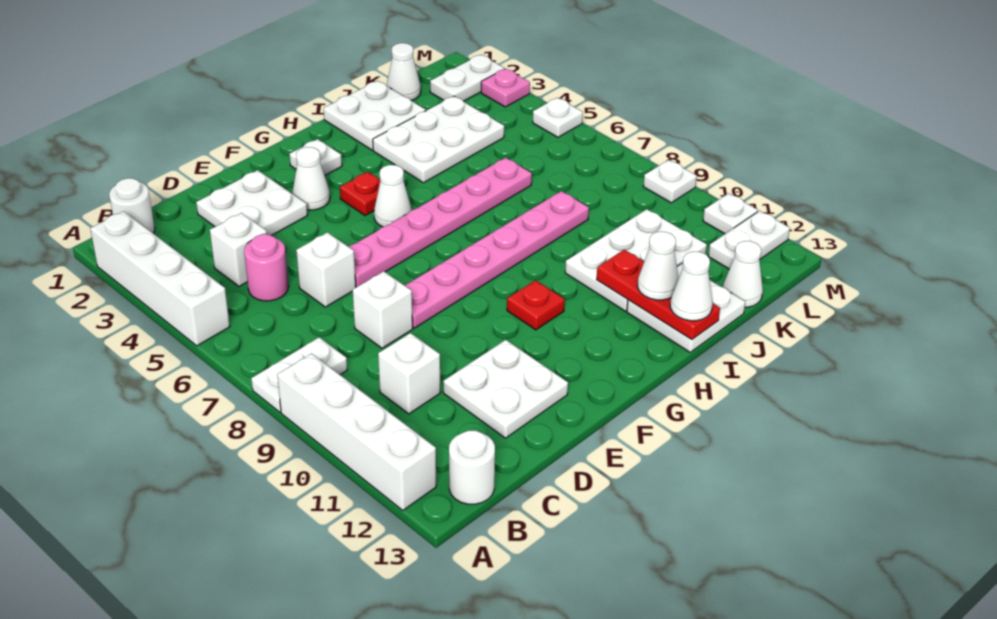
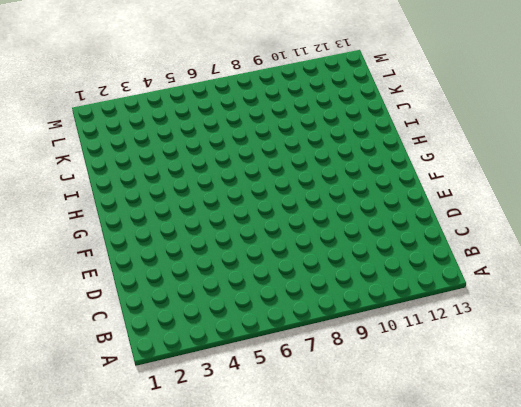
none -> white 1x4 brick [90,211,230,346]
none -> white 1x2 plate [251,337,347,412]
none -> white 1x4 brick [277,354,436,510]
none -> white 1x1 round brick [109,178,155,233]

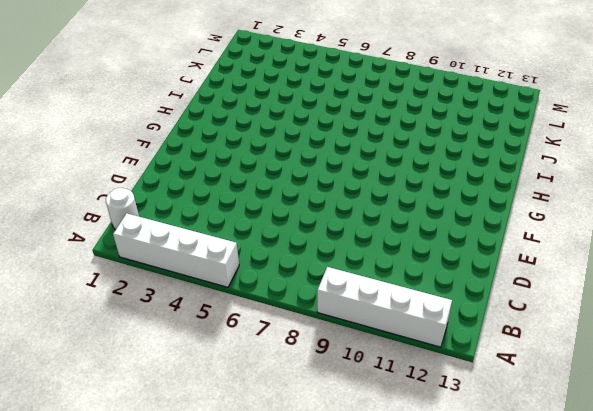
none -> white 1x2 plate [251,337,347,412]
none -> white 1x1 round brick [449,431,495,504]
none -> white 1x1 brick [210,213,267,286]
none -> pink 1x1 round brick [244,234,289,301]

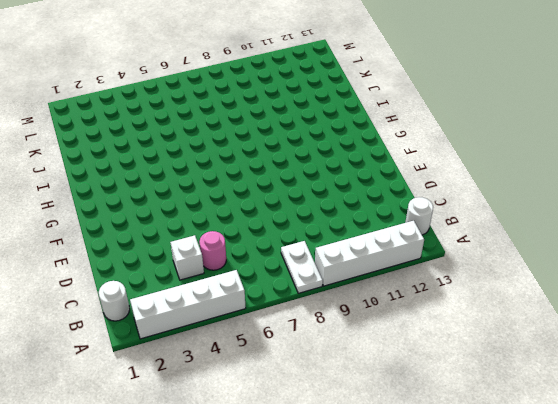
none -> white 1x1 brick [378,333,440,414]
none -> white 2x2 plate [196,170,307,236]
none -> white 1x1 brick [296,232,356,307]
none -> white 1x1 brick [353,271,413,348]

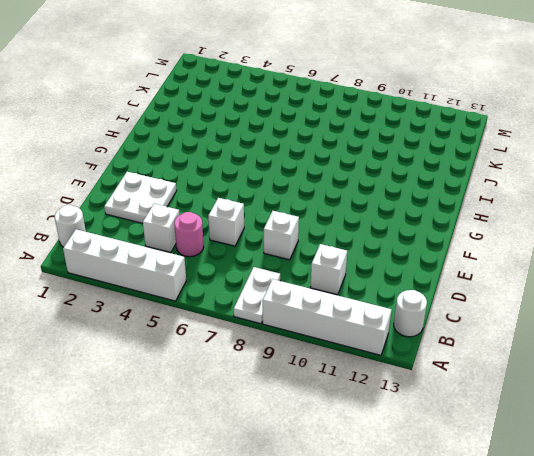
none -> white 2x2 plate [443,340,568,438]
none -> pink 1x6 plate [349,158,532,287]
none -> pink 1x6 plate [405,191,589,328]
none -> white 1x1 cone [292,147,330,210]

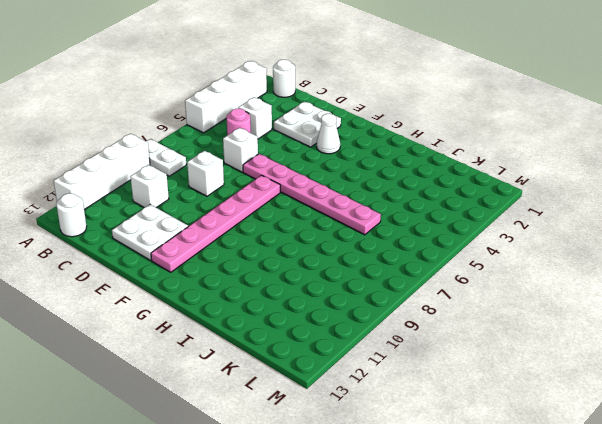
pink 1x6 plate [151,175,281,272] -> pink 1x6 plate turned to [405,191,589,328]
none -> white 1x1 plate [290,139,342,175]
none -> red 1x1 plate [340,172,380,216]
none -> white 1x1 cone [374,165,412,227]
none -> red 1x1 plate [507,280,565,330]

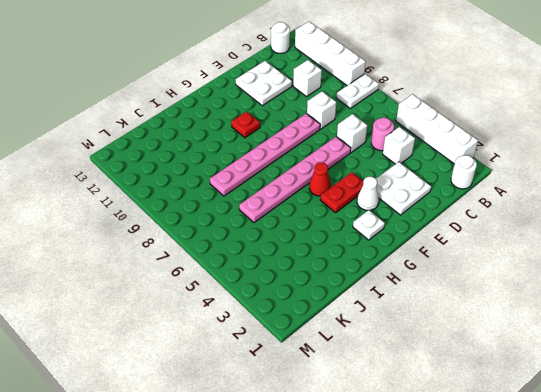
red 1x2 plate [320,172,364,213] -> red 1x1 plate [340,172,380,216]
red 1x1 cone [309,162,331,196] -> white 1x1 cone [374,165,412,227]
none -> white 2x2 plate [324,81,426,150]
none -> white 2x3 plate [373,96,504,183]
none -> white 2x3 plate [565,209,707,311]
none -> white 2x2 plate [627,264,745,352]

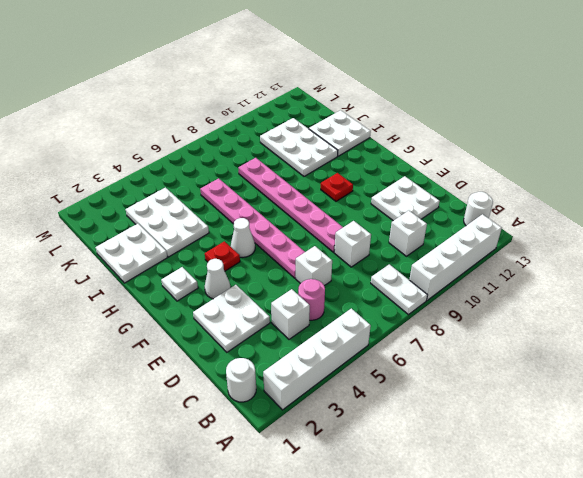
none -> white 1x1 cone [387,43,421,100]
none -> white 1x1 cone [723,241,763,307]
none -> white 1x2 plate [430,55,504,101]
none -> white 1x2 plate [708,211,790,269]

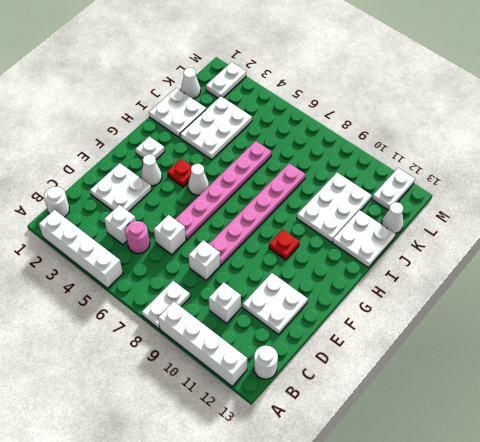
none -> pink 1x1 plate [481,69,530,107]
none -> white 1x1 plate [533,98,583,137]
none -> white 1x1 plate [643,160,697,203]
none -> white 1x1 plate [703,193,758,234]

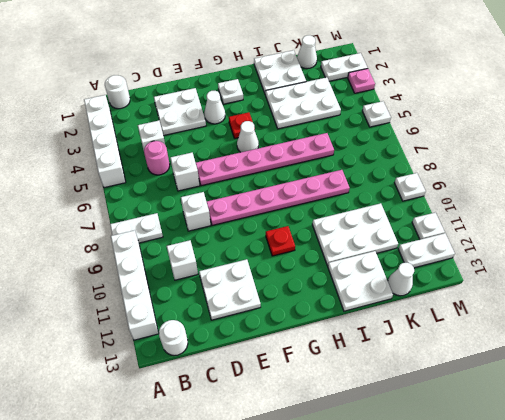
none -> red 1x3 plate [596,250,720,339]
none -> white 1x1 cone [638,232,679,300]
none -> white 1x1 cone [670,252,713,321]

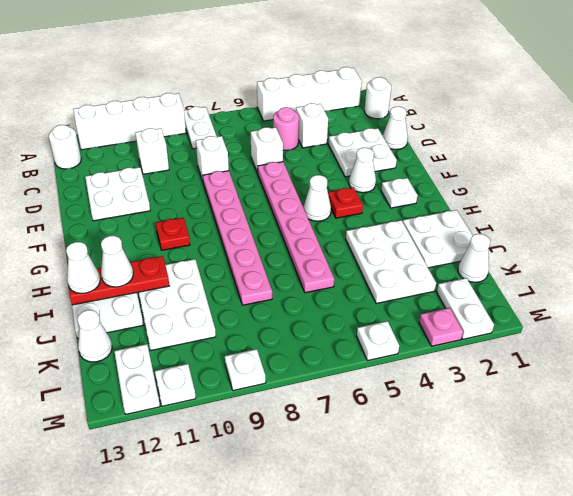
white 1x1 cone [383,107,408,150] -> none

